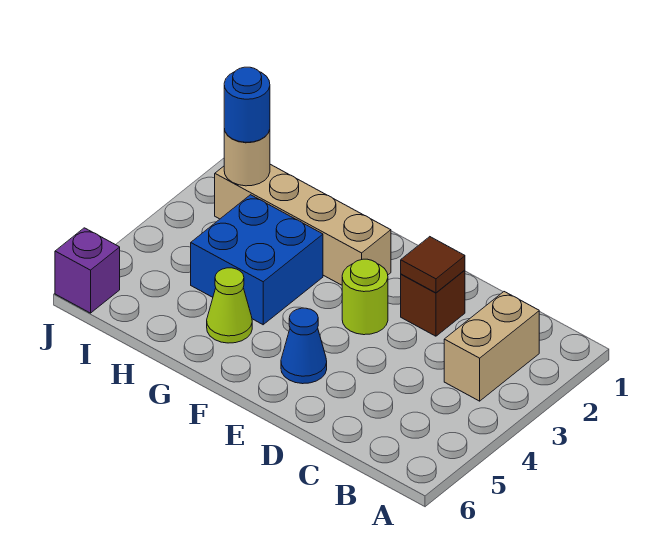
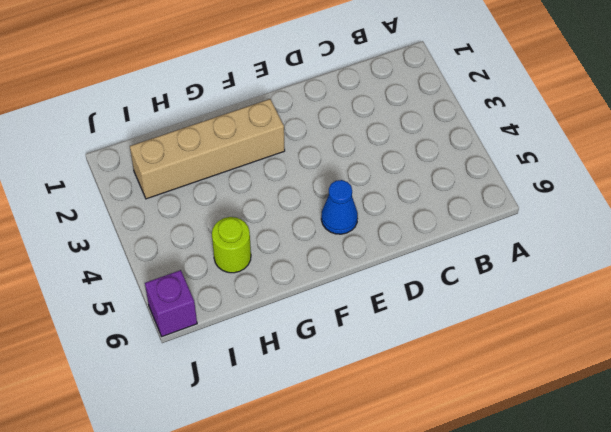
lime 1x1 round brick [212,217,251,273] -> lime 1x1 round brick moved to [342,259,388,335]
none -> tan 1x2 brick [444,292,539,401]
none -> brown 1x1 brick [401,270,465,336]

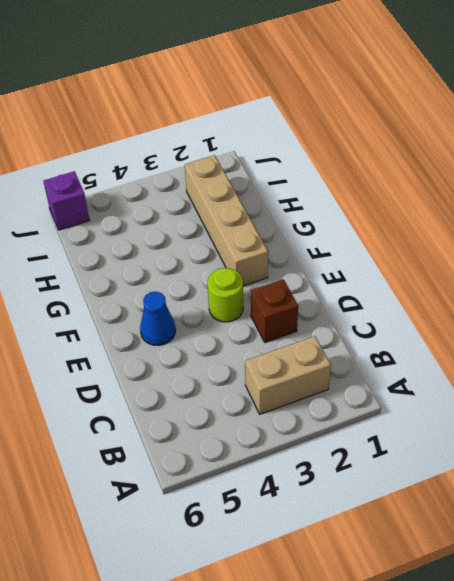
none -> blue 2x2 brick [191,195,323,325]
none -> lime 1x1 cone [207,268,252,343]

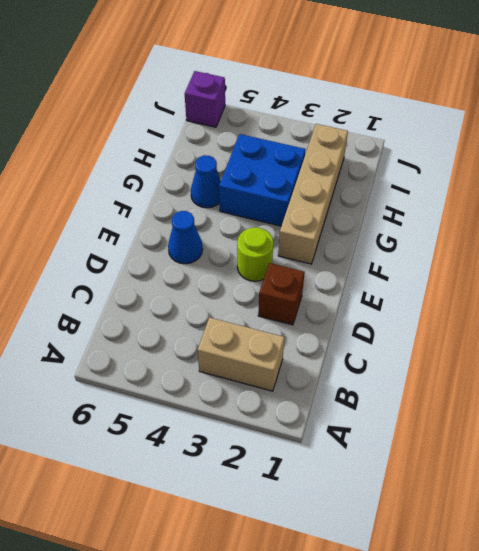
blue 1x1 cone [191,155,221,208] -> lime 1x1 cone [207,268,252,343]
none -> brown 1x1 tile [401,237,465,293]
none -> tan 1x1 round brick [224,129,270,186]

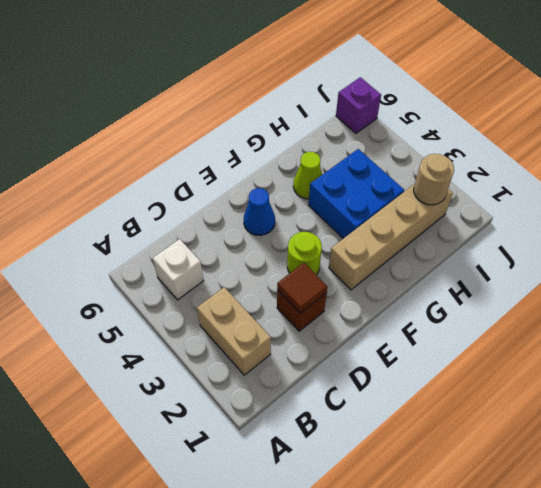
white 1x1 brick [153,239,204,300] -> none
none -> blue 1x1 round brick [224,67,270,142]

